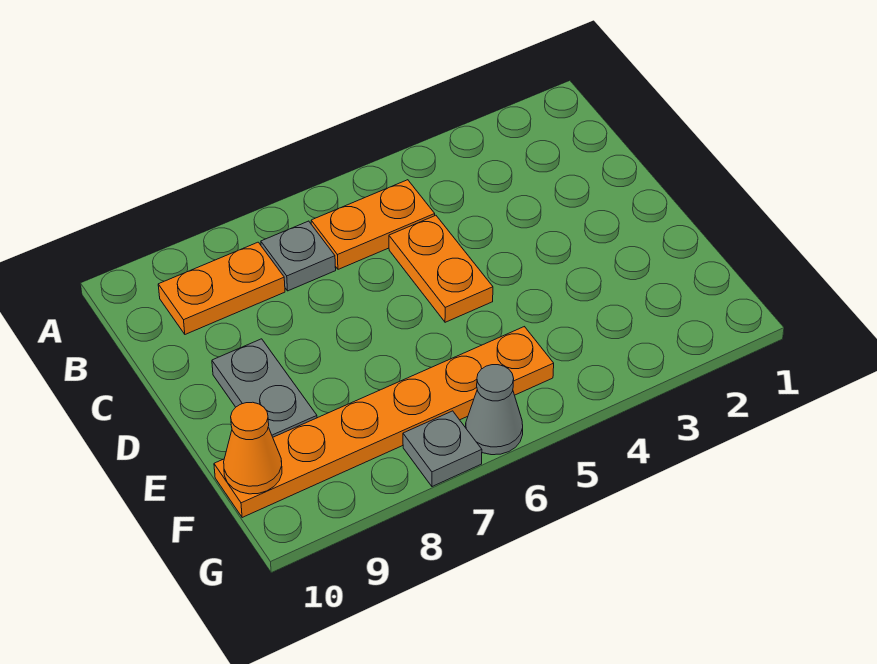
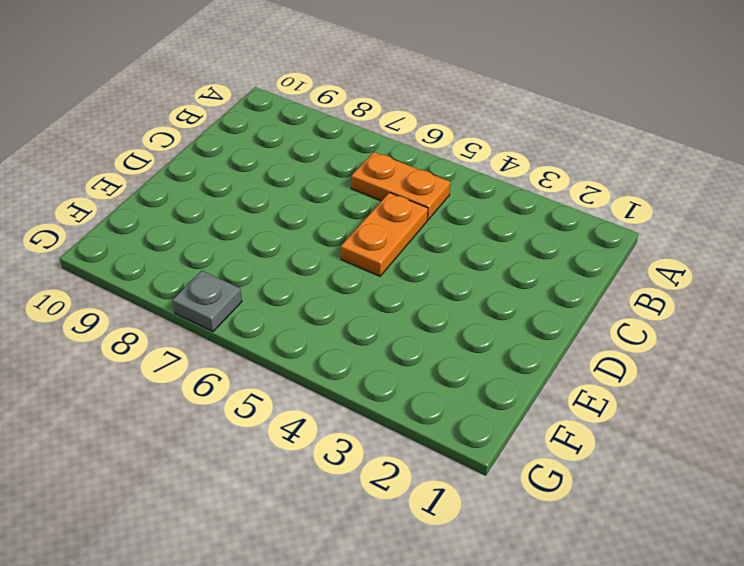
none -> grey 1x1 plate [261,221,336,291]
none -> orange 1x2 plate [158,242,285,334]

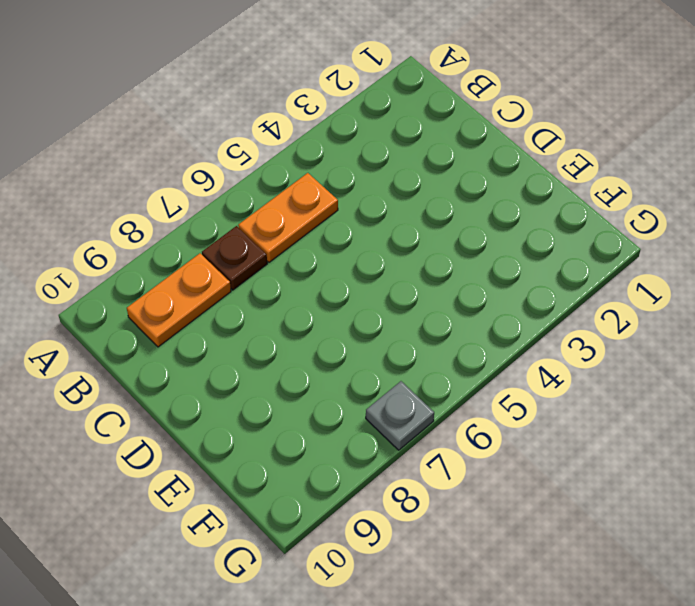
brown 1x1 plate [202,226,267,290] -> grey 1x1 plate [261,221,336,291]
none -> orange 1x2 plate [389,215,493,322]
none -> grey 1x2 plate [212,339,317,437]

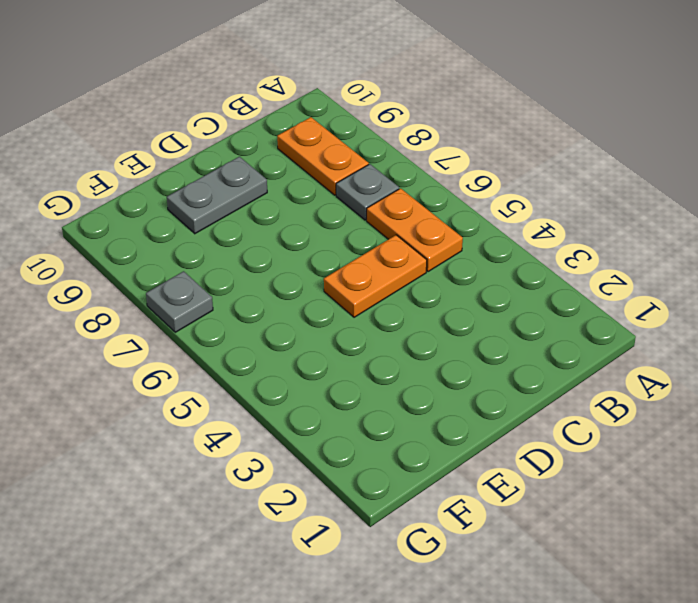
none -> orange 1x6 plate [214,327,554,518]
none -> grey 1x1 cone [466,365,523,455]

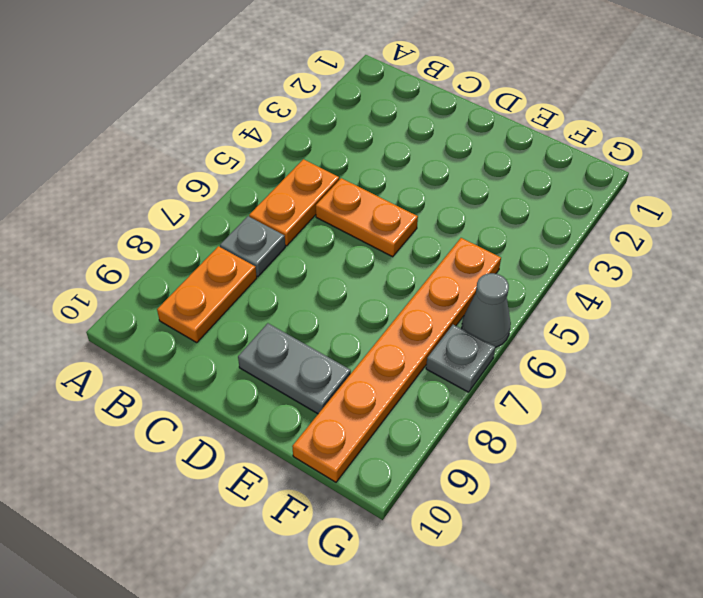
none -> orange 1x1 cone [224,402,282,494]

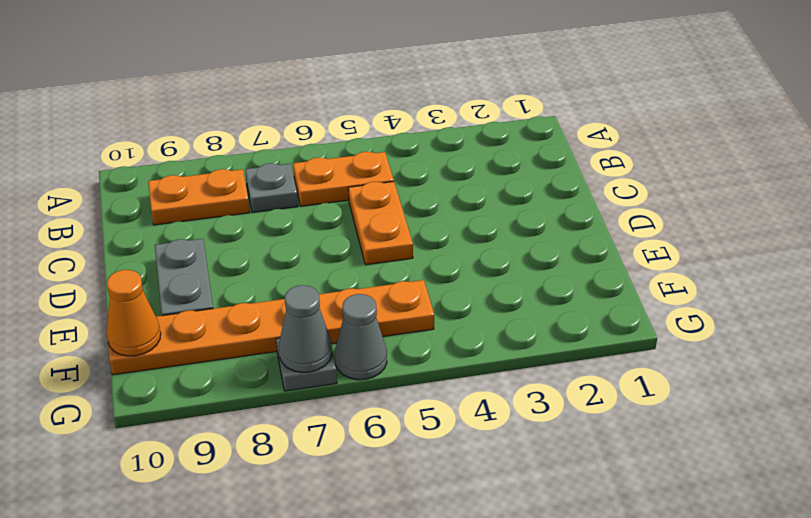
grey 1x1 cone [279,285,332,372] -> none

